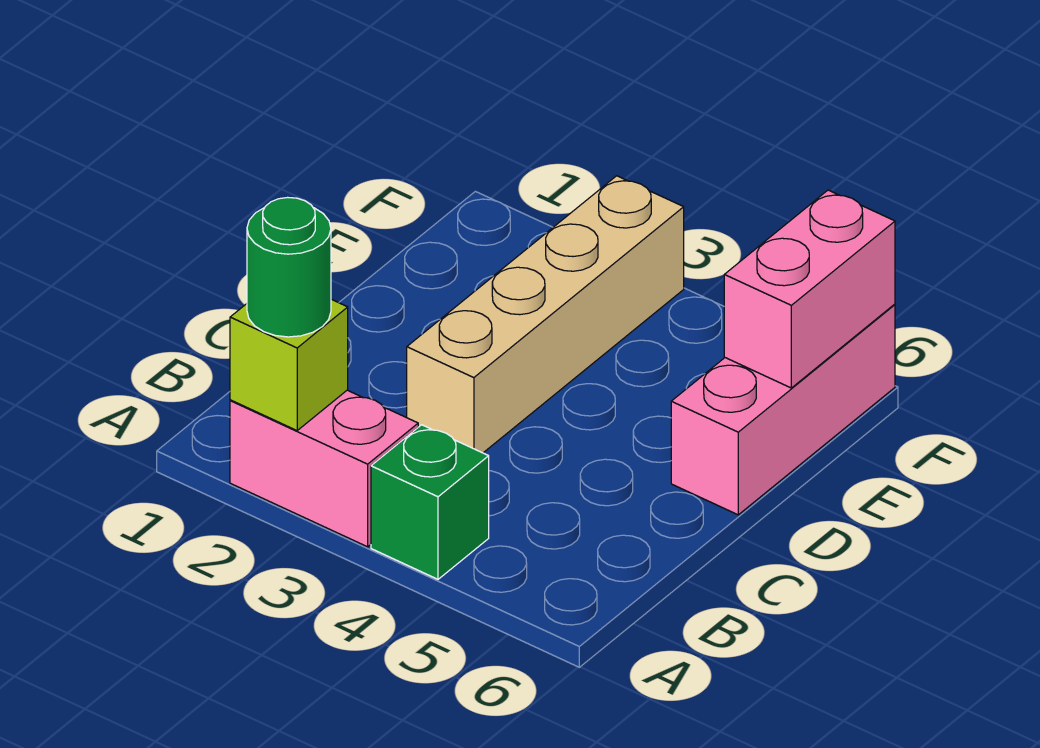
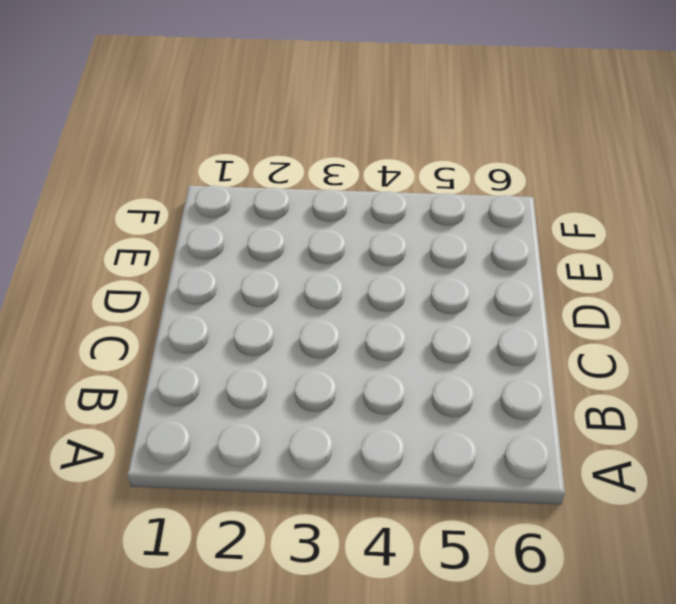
none -> pink 1x2 brick [230,390,418,547]
none -> green 1x1 brick [371,425,489,579]

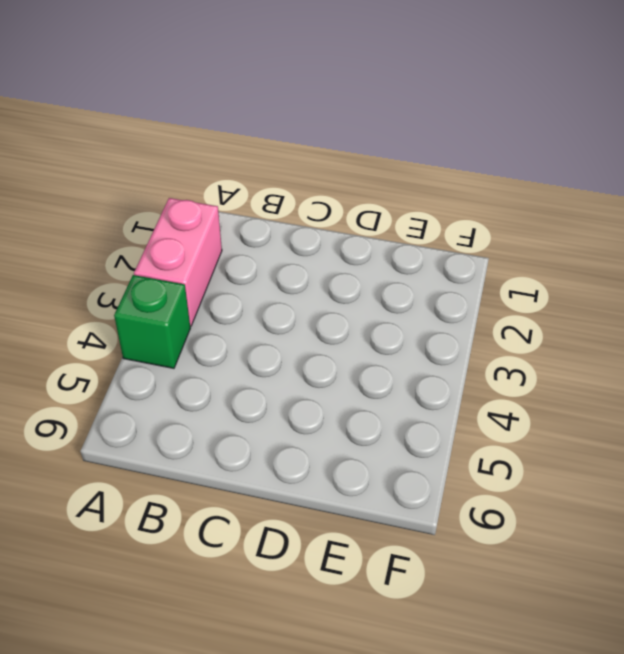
none -> tan 1x4 brick [407,176,684,453]
none -> pink 1x3 brick [671,304,895,515]

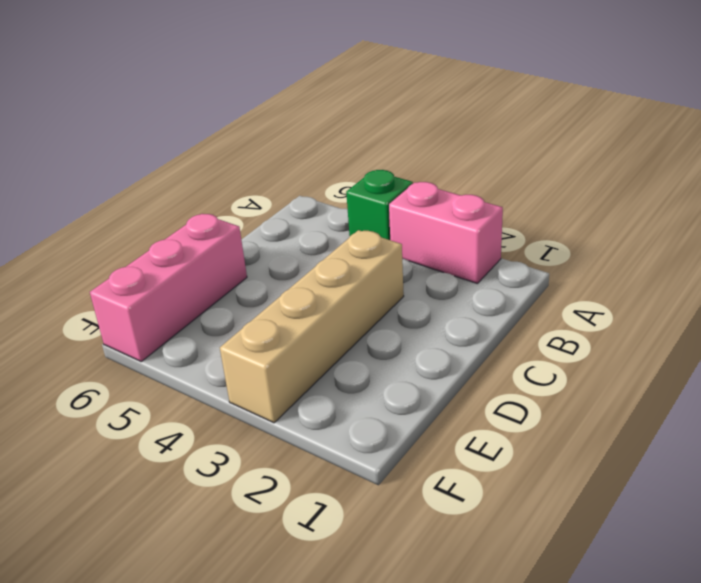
none -> lime 1x1 brick [230,299,348,430]
none -> pink 1x2 brick [724,190,895,388]

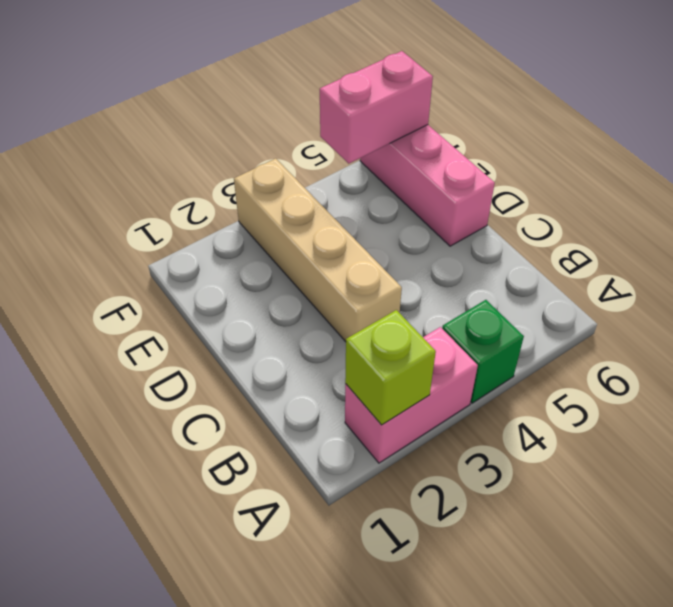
pink 1x2 brick [320,51,433,163] -> pink 1x2 brick turned to [724,190,895,388]
none -> green 1x1 round brick [247,197,331,337]

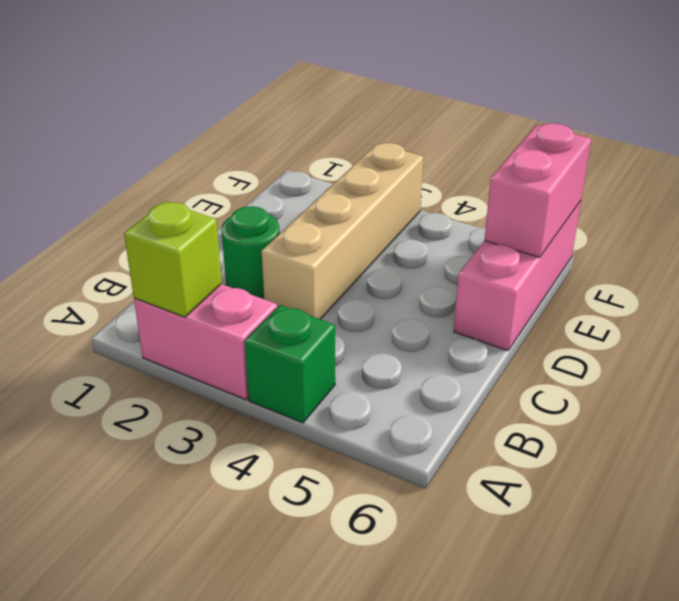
green 1x1 round brick [222,206,280,299] -> green 1x1 round brick moved to [247,197,331,337]

